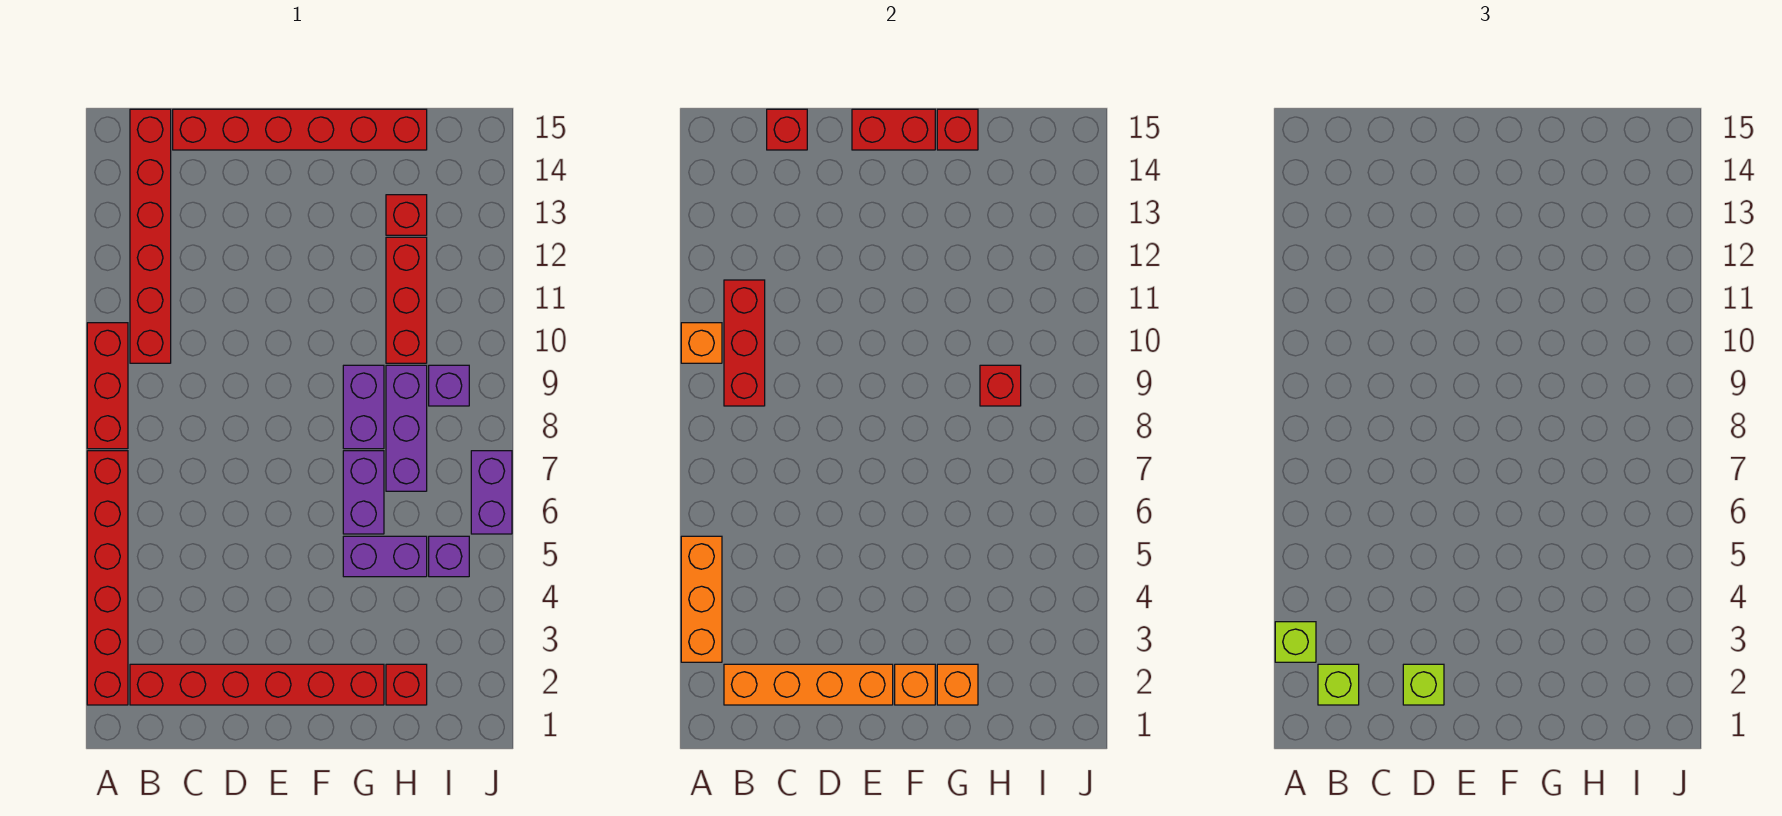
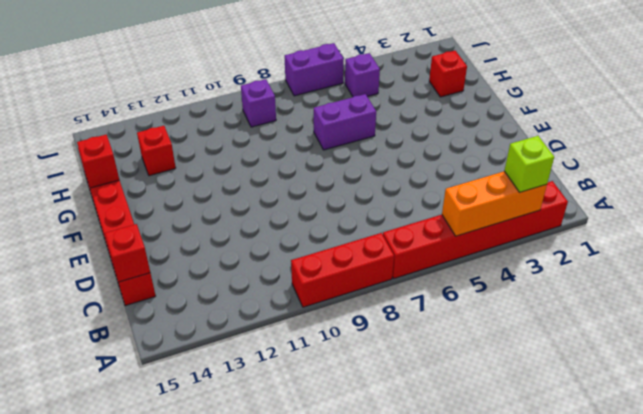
none -> red 1x6 brick [130,664,384,705]
none -> red 1x6 brick [130,109,171,363]
none -> purple 1x2 brick [343,536,427,577]

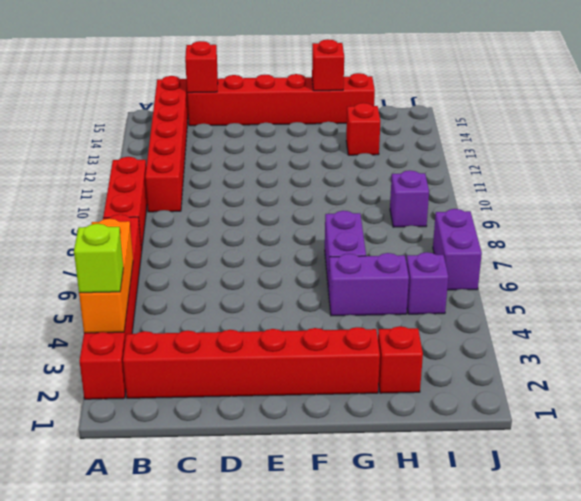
none -> purple 1x2 brick [343,365,384,449]
none -> purple 1x3 brick [386,365,427,491]
none -> red 1x3 brick [386,237,427,363]

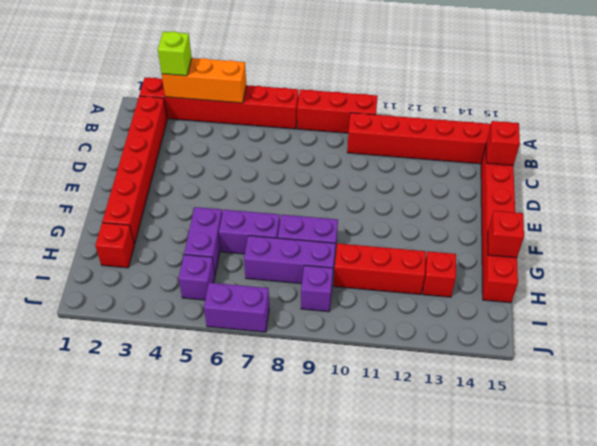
none -> orange 1x1 brick [681,323,722,363]
none -> orange 1x4 brick [724,664,893,705]
none -> red 1x3 brick [724,280,765,406]

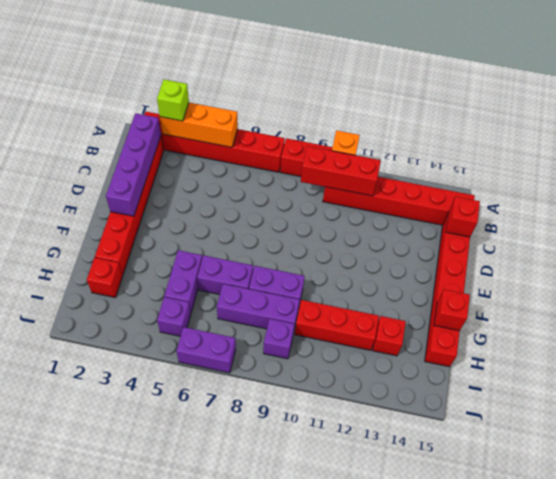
purple 1x4 brick [106,113,161,216] -> orange 1x4 brick [724,664,893,705]
none -> red 1x2 brick [852,109,935,150]
none -> orange 1x1 brick [895,664,935,705]
none -> orange 1x1 brick [937,664,978,705]

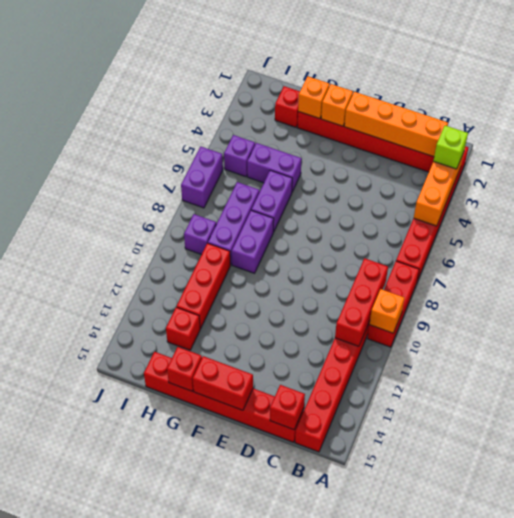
none -> red 1x1 brick [980,365,1021,406]
none -> lime 1x1 brick [1318,664,1359,705]
none -> lime 1x1 brick [1403,664,1444,705]

